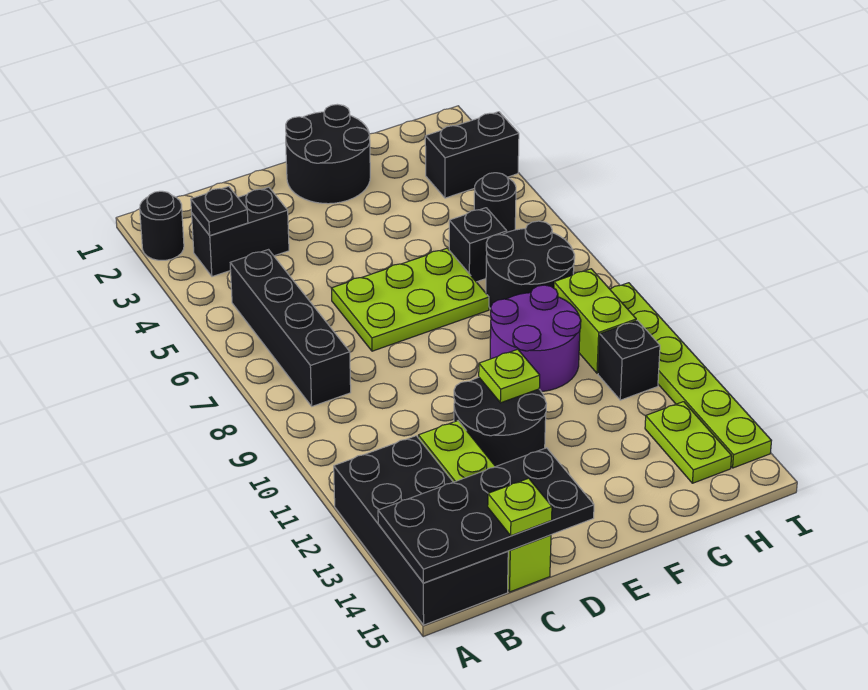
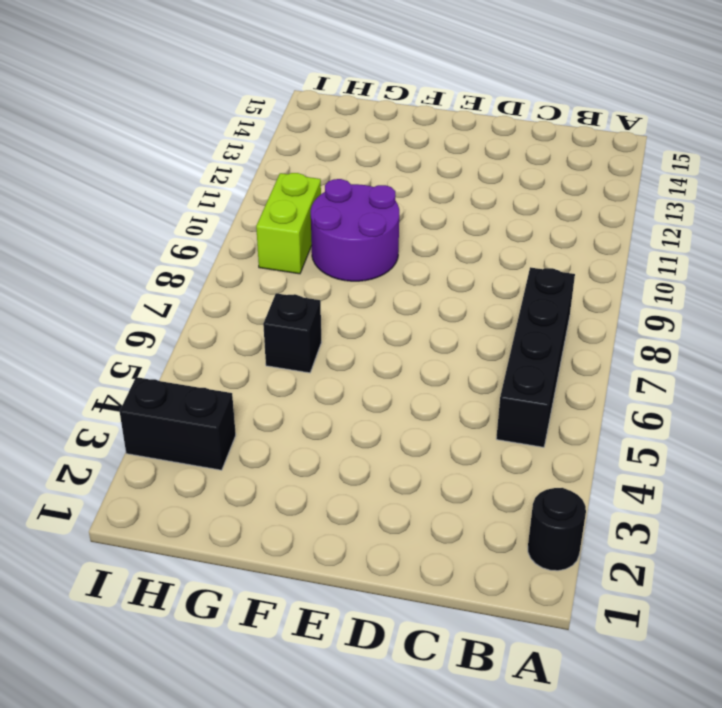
none -> black 2x4 brick [334,436,508,625]
none -> black 1x2 brick [192,187,289,277]
none -> lime 1x4 brick [418,421,551,592]

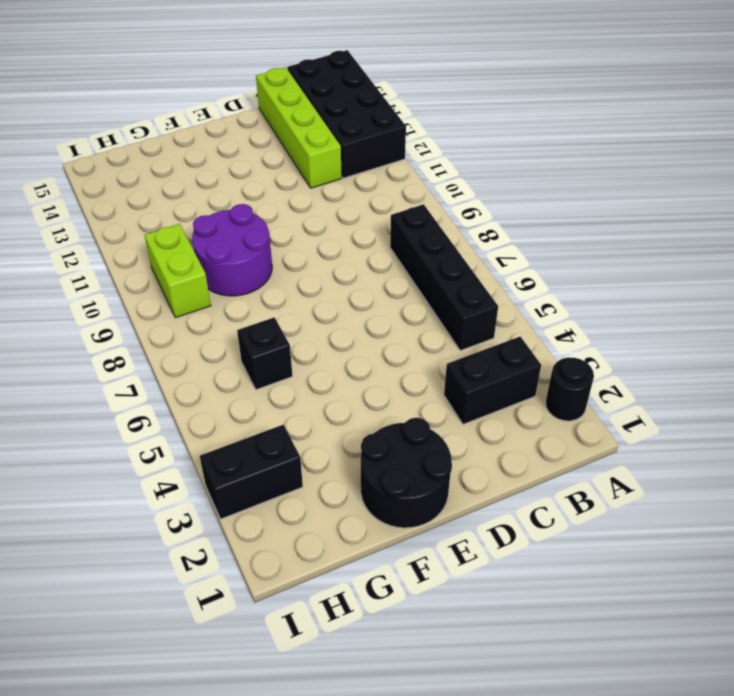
none -> lime 2x3 plate [331,248,489,351]
none -> black 2x2 round brick [454,377,546,466]
none -> black 2x2 round brick [486,221,575,309]

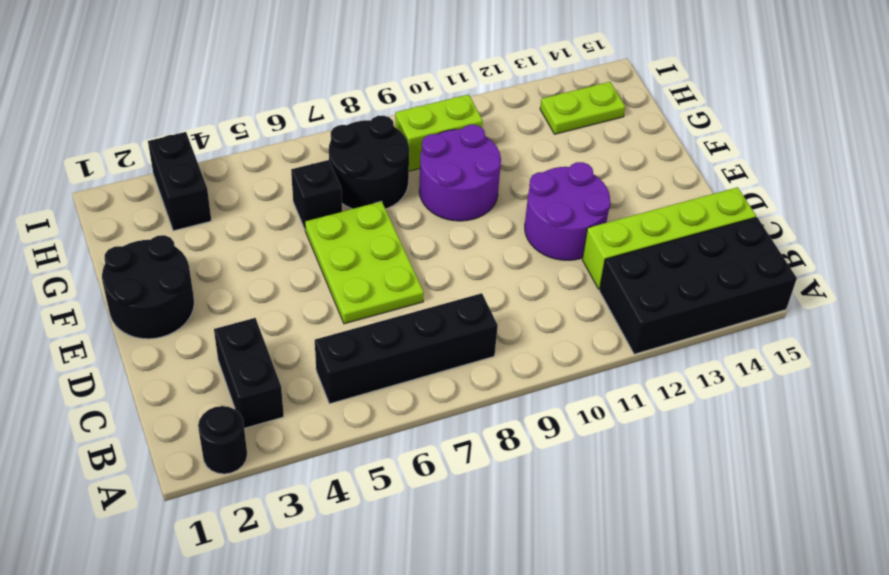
purple 2x2 round brick [525,162,611,260] -> black 2x2 round brick [454,377,546,466]
none -> black 1x1 round brick [474,173,516,232]
none -> black 1x1 brick [598,320,660,400]
none -> lime 1x6 plate [610,283,771,468]

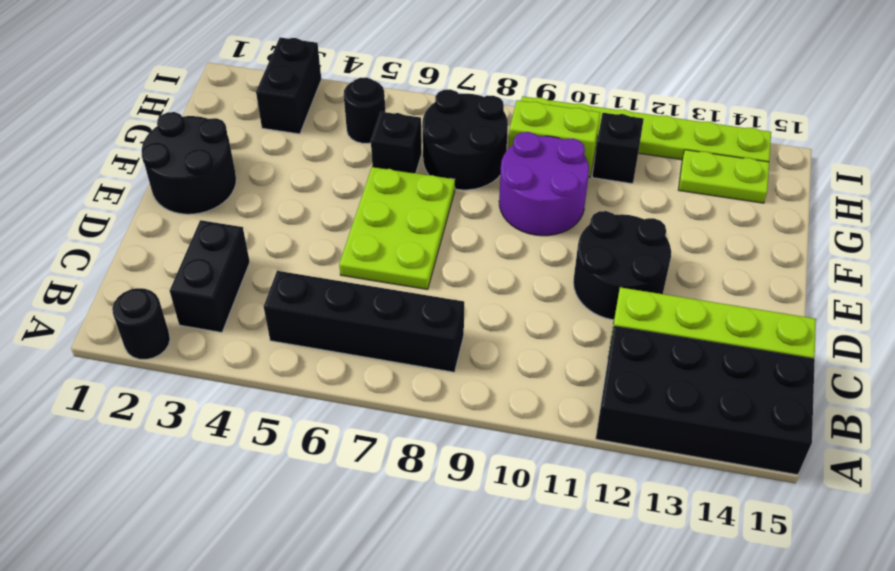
none -> black 2x4 plate [378,448,594,583]
none -> black 1x1 plate [191,186,248,236]
none -> lime 1x1 plate [479,349,540,403]

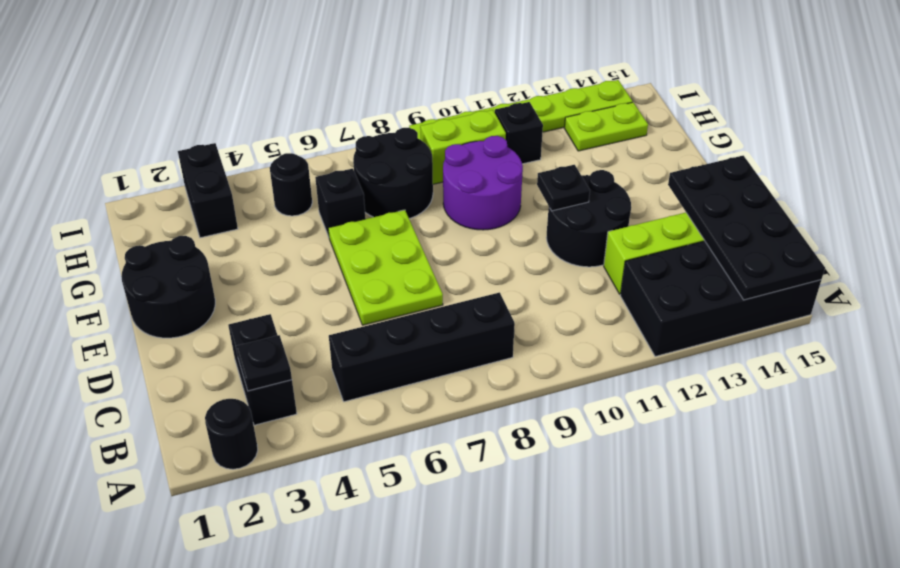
black 1x1 plate [537,165,590,211] -> lime 1x1 plate [479,349,540,403]
none -> lime 1x1 plate [488,478,552,536]

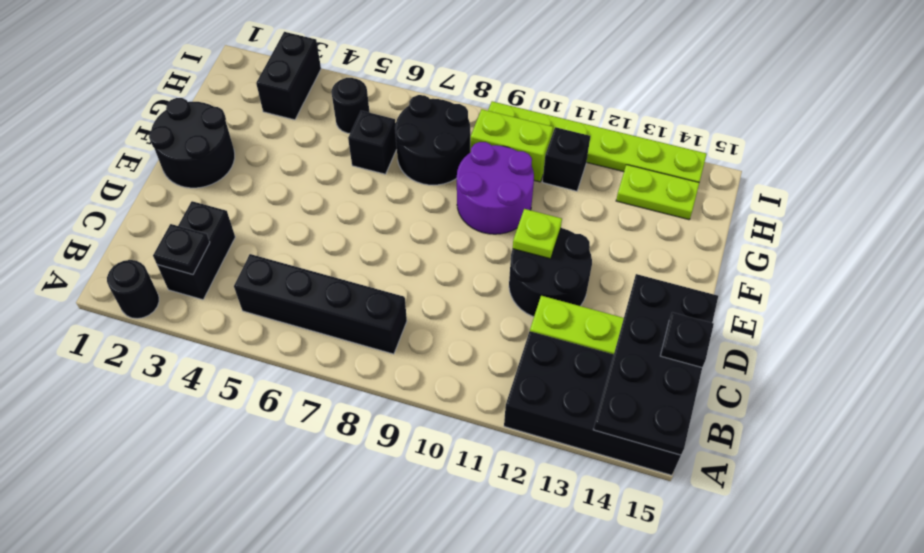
black 1x1 plate [660,312,714,367] -> lime 1x1 plate [488,478,552,536]
none -> lime 2x3 plate [331,248,489,351]

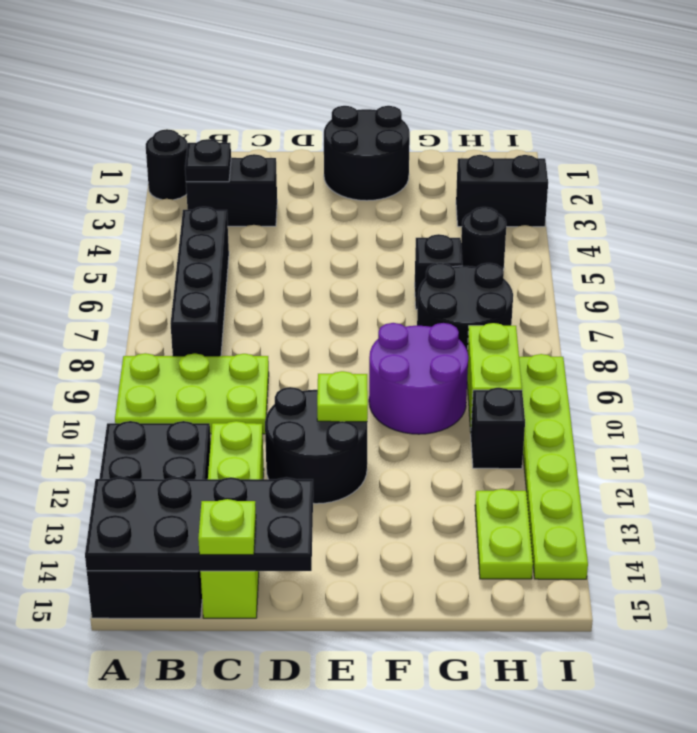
lime 2x3 plate [115,353,269,434] -> lime 2x3 plate moved to [331,248,489,351]

